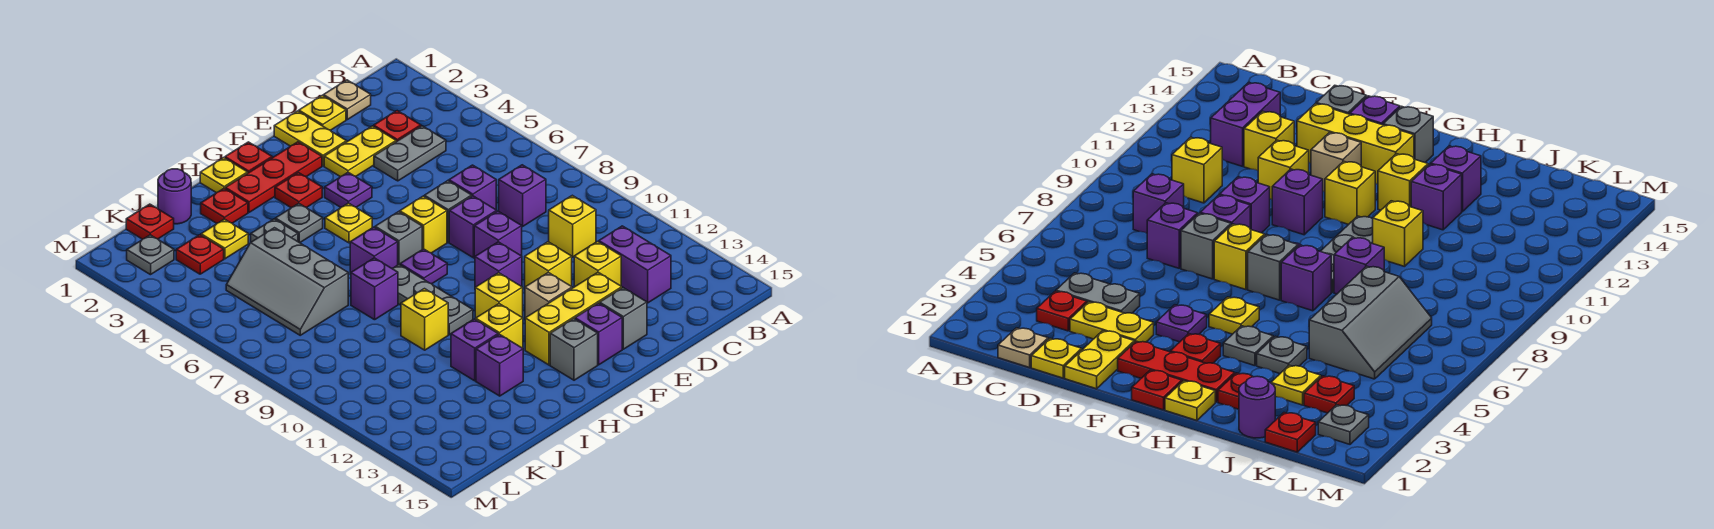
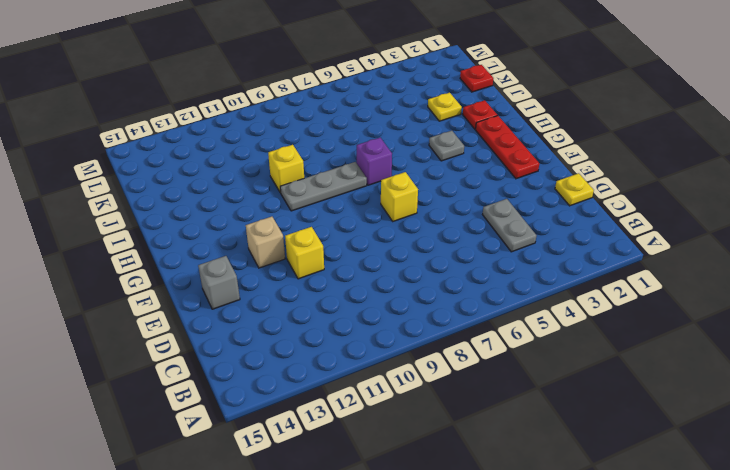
none -> tan 1x1 plate [323,80,371,120]
none -> red 1x1 plate [374,111,421,142]
none -> purple 1x1 brick [499,165,546,227]
none -> yellow 1x1 brick [549,195,596,257]

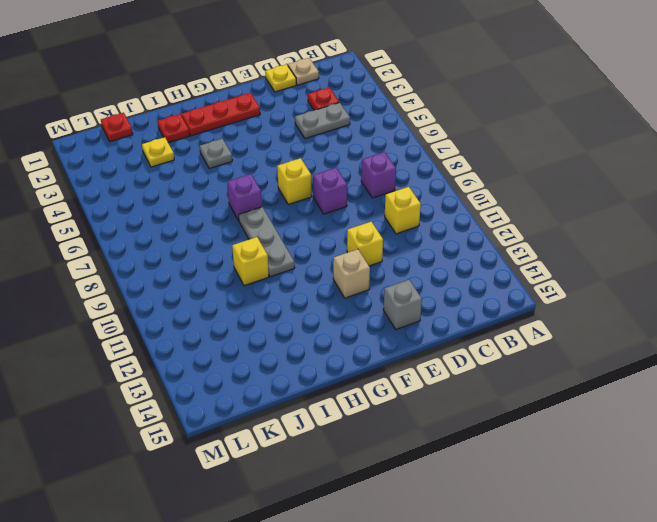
none -> purple 1x2 brick [599,226,671,303]
none -> yellow 1x2 plate [324,126,396,177]
none -> purple 1x1 brick [449,165,496,210]
none -> yellow 1x1 brick [574,241,621,287]

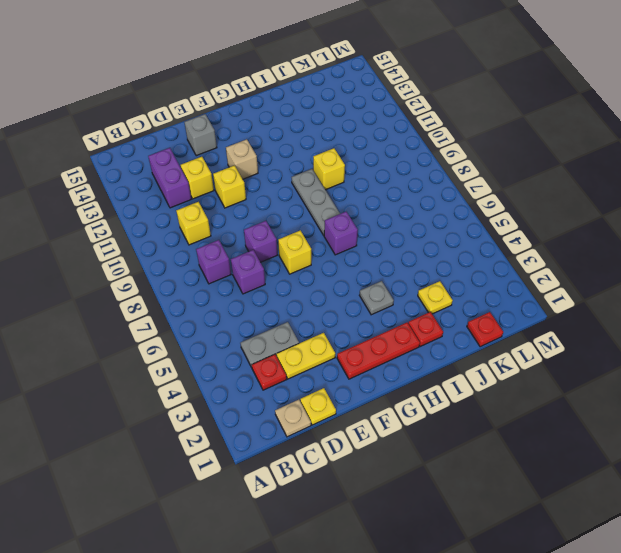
none -> yellow 1x2 plate [274,111,347,166]
none -> grey 1x1 brick [424,181,472,242]
none -> purple 1x1 brick [474,211,522,258]
none -> yellow 1x3 brick [525,272,622,365]

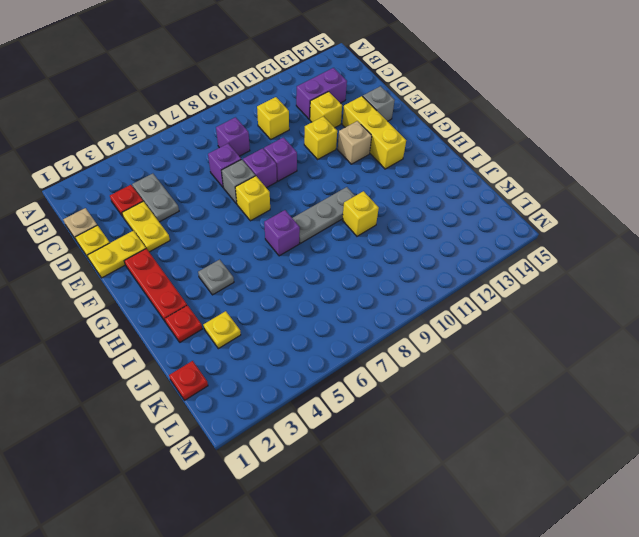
none -> purple 1x1 plate [325,172,372,207]
none -> purple 1x1 brick [475,242,522,288]
none -> purple 1x1 brick [575,303,622,365]
none -> red 1x1 plate [225,142,272,173]

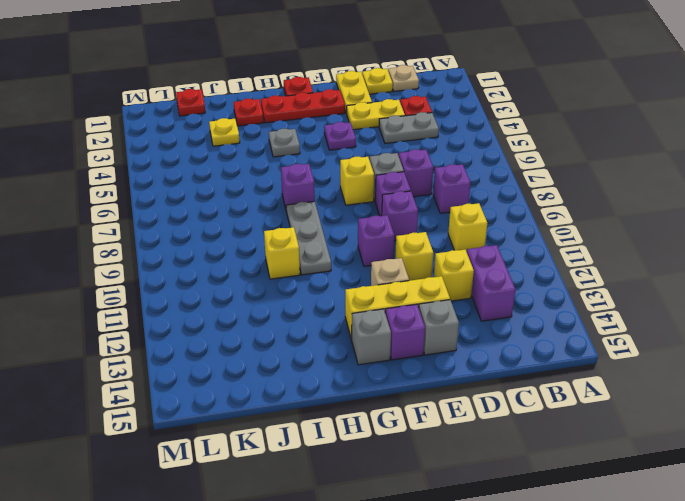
none -> red 1x1 plate [275,173,322,208]
none -> yellow 1x1 plate [325,203,372,243]
none -> grey 1x1 brick [375,212,422,265]
none -> purple 1x1 plate [400,249,447,284]

